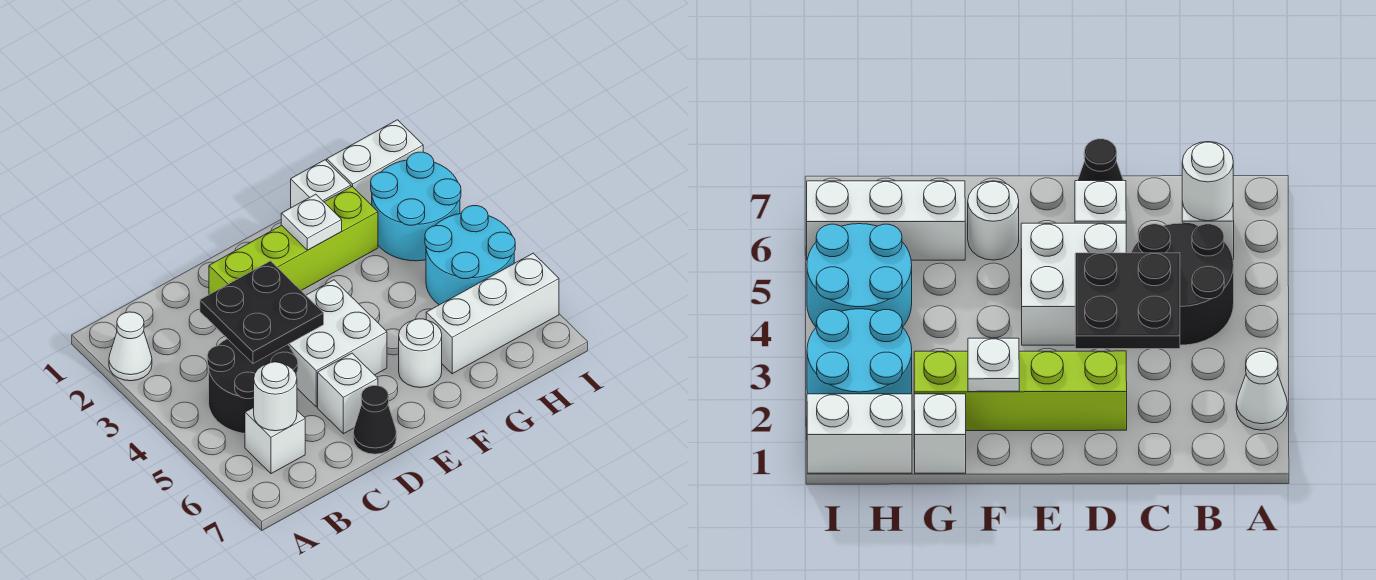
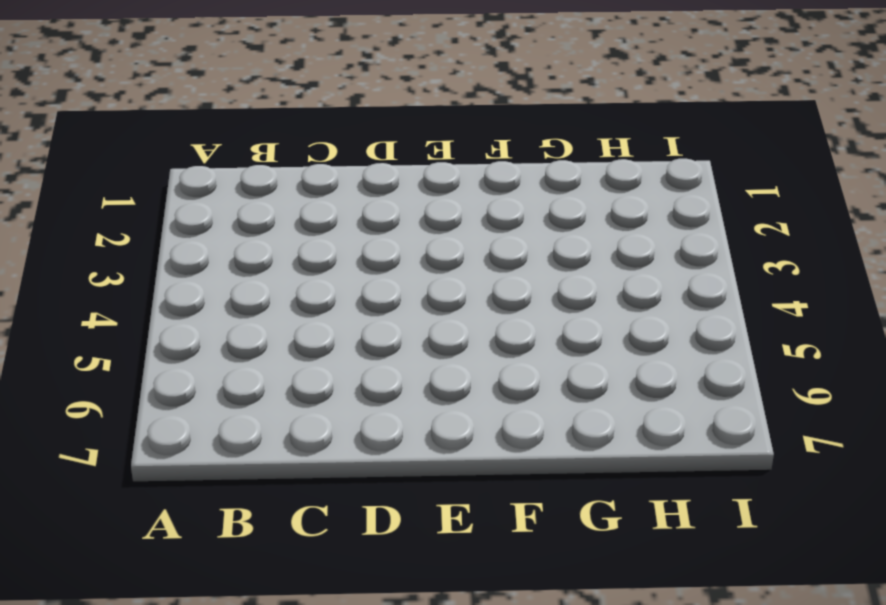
none -> white 1x1 cone [109,312,152,381]
none -> black 2x2 round brick [207,339,298,434]
none -> white 1x1 brick [245,407,305,474]

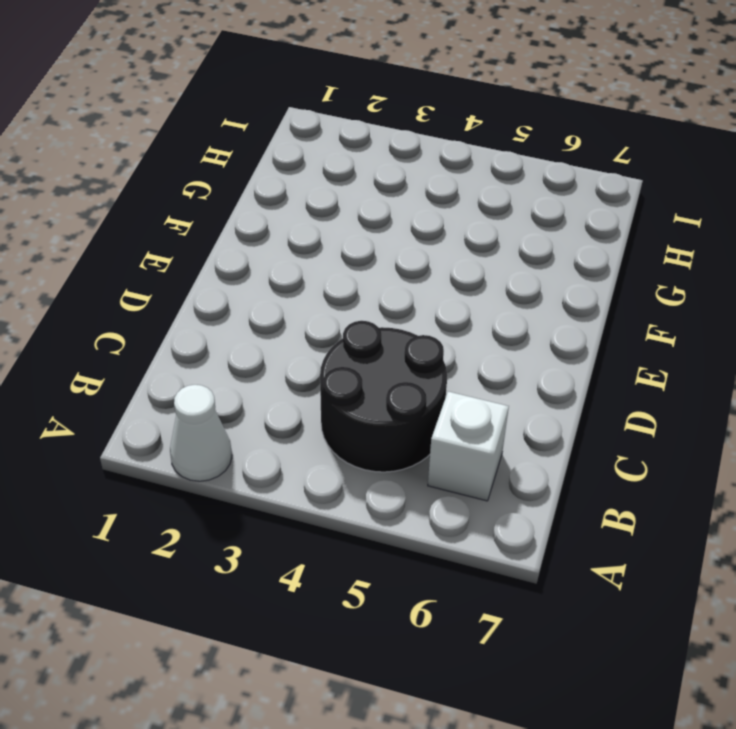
none -> lime 1x4 brick [209,187,378,294]
none -> white 2x2 brick [288,280,387,407]
none -> white 1x1 brick [318,353,378,434]

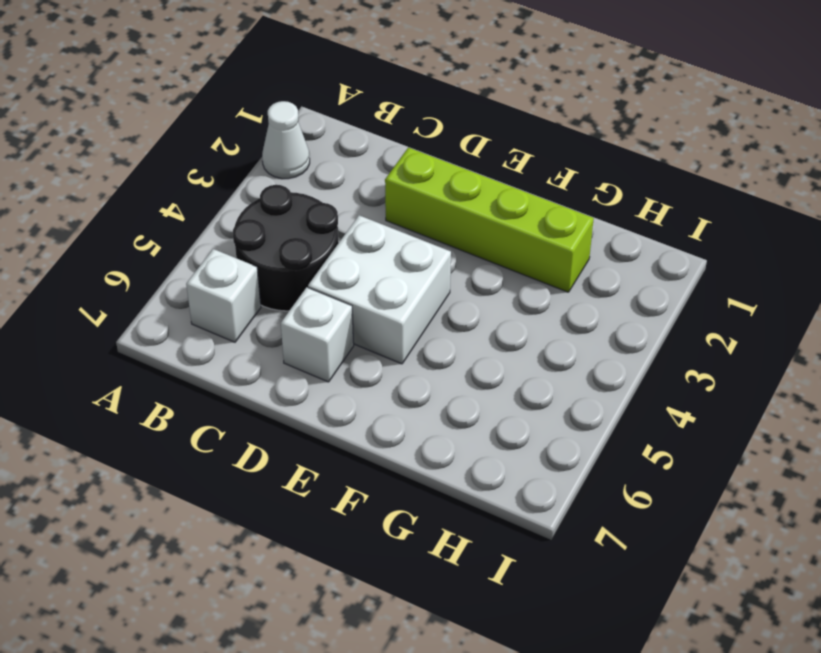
none -> black 1x1 cone [353,386,396,454]
none -> white 1x1 round brick [399,319,442,388]
none -> white 1x1 brick [291,160,351,208]

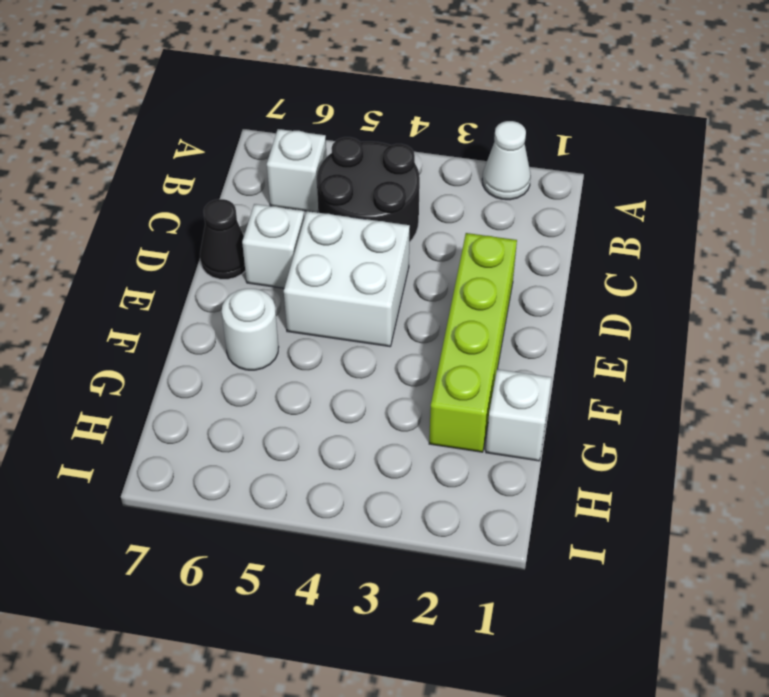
none -> white 1x3 brick [426,253,559,374]
none -> white 1x2 brick [327,120,423,205]
none -> cyan 2x2 round brick [371,152,461,261]

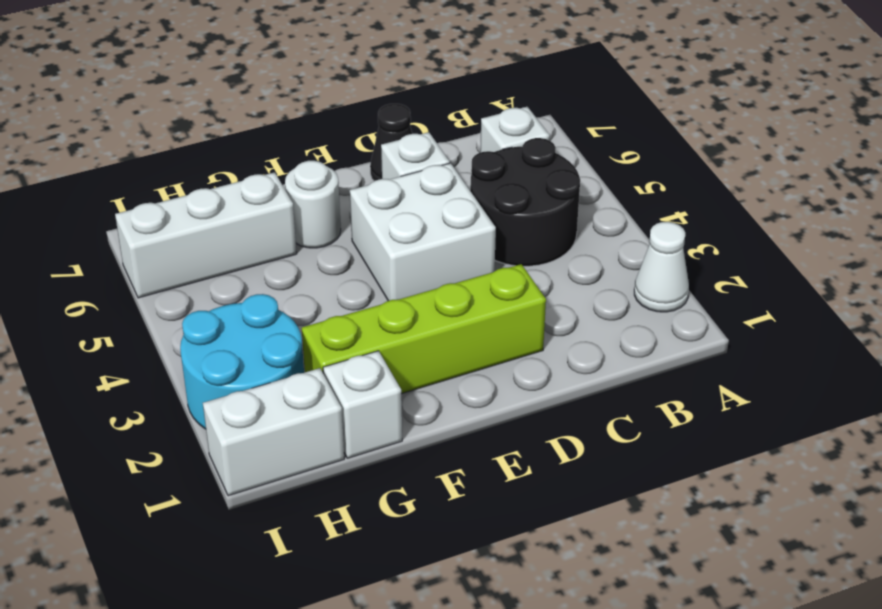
none -> cyan 2x2 round brick [425,206,515,305]
none -> white 1x1 round brick [254,362,297,431]
none -> black 2x2 plate [200,261,324,363]

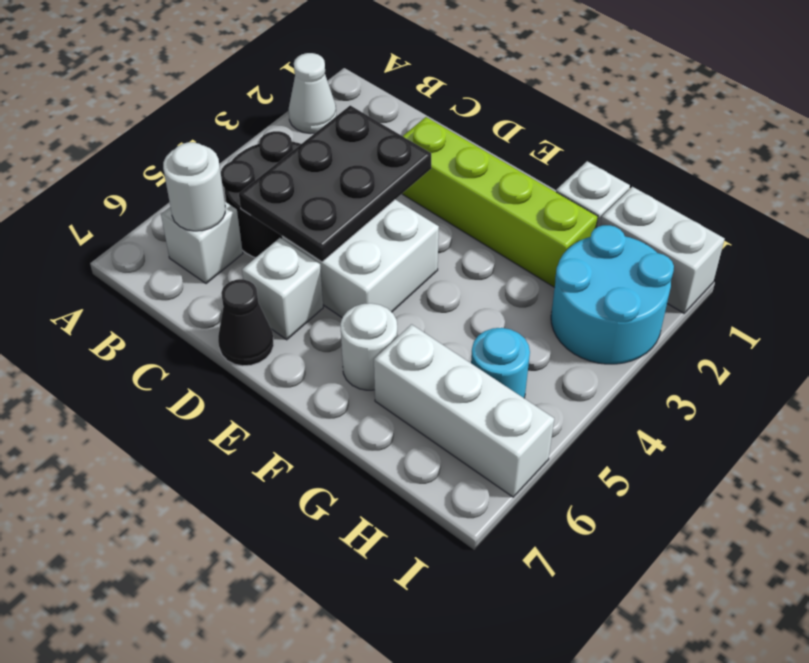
black 2x3 plate [239,105,431,262] -> black 2x2 plate [200,261,324,363]
cyan 1x1 round brick [471,328,530,398] -> cyan 2x2 round brick [425,206,515,305]
none -> white 1x1 plate [281,194,342,250]

